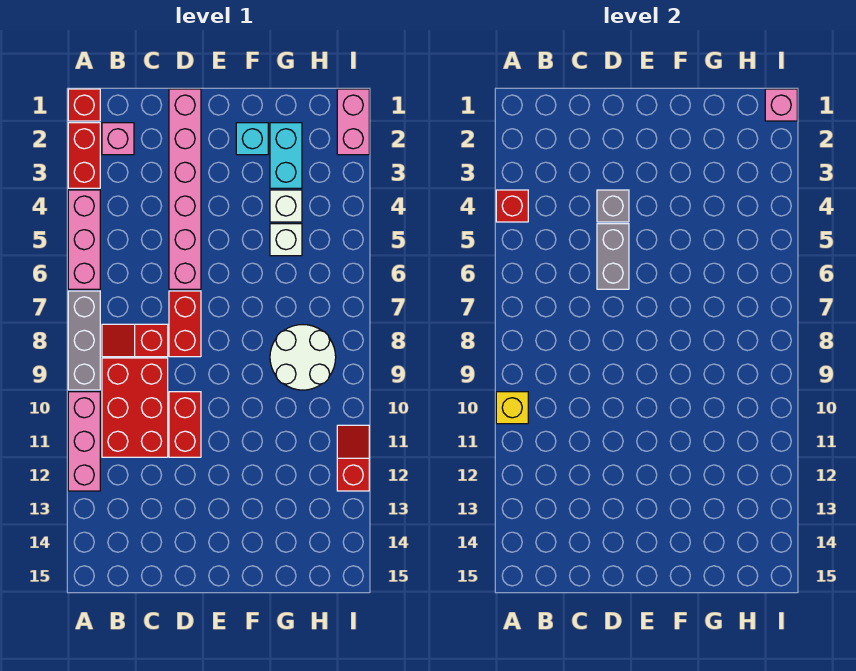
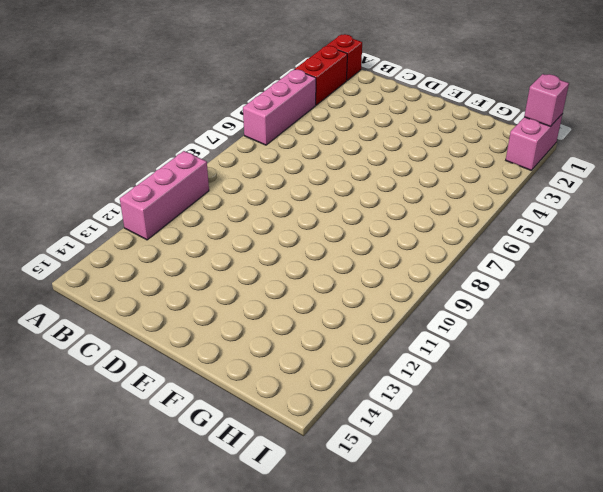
none -> grey 1x3 brick [68,291,100,390]
none -> pink 1x1 brick [102,123,134,155]
none -> red 1x2 slope [102,324,168,357]

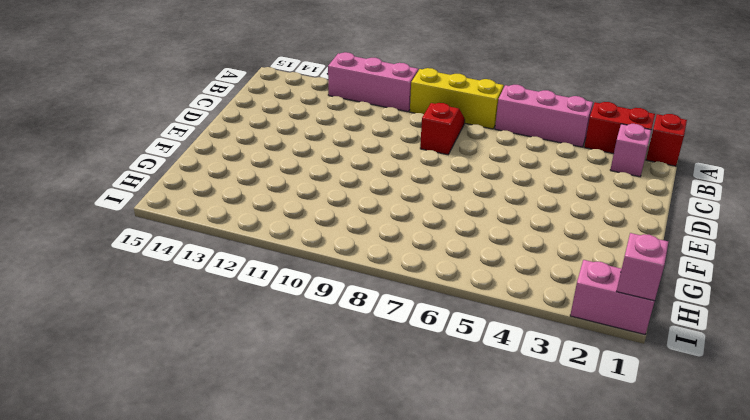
yellow 1x3 brick [410,68,504,129] -> grey 1x3 brick [68,291,100,390]
none -> red 2x3 brick [102,358,168,457]
none -> pink 1x6 brick [169,89,201,289]
none -> red 1x2 brick [169,291,201,357]

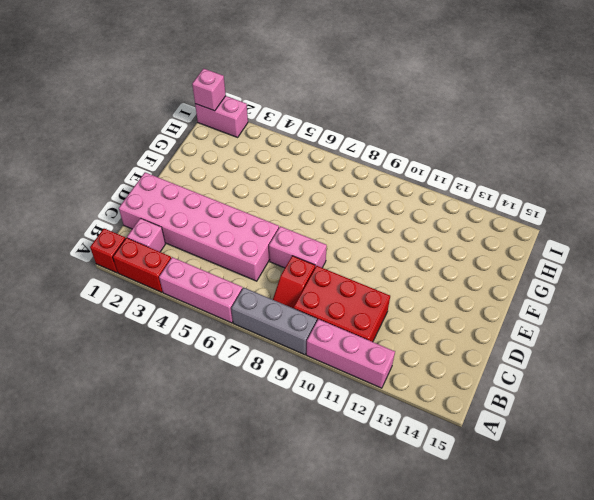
pink 2x6 brick [119,172,279,281] -> pink 1x6 brick [169,89,201,289]
pink 1x2 brick [269,226,327,268] -> red 1x2 brick [169,291,201,357]
none -> red 1x2 brick [169,392,201,457]
none -> cyan 1x1 brick [236,123,268,155]
none -> cyan 1x2 brick [270,123,302,188]

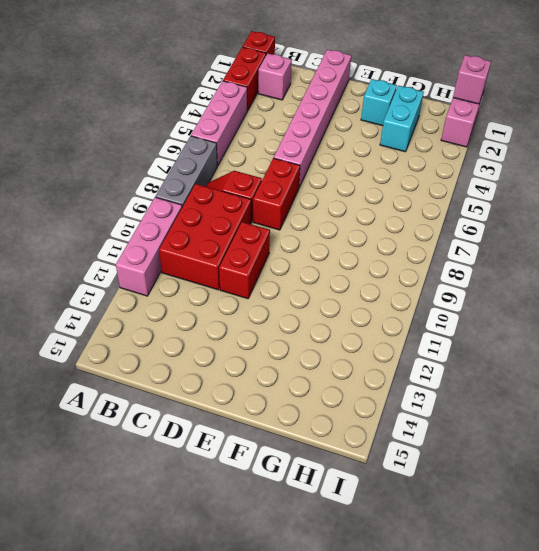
none -> white 1x1 brick [270,190,302,222]
none -> white 1x1 brick [270,224,302,256]
none -> white 2x2 round brick [270,325,336,390]

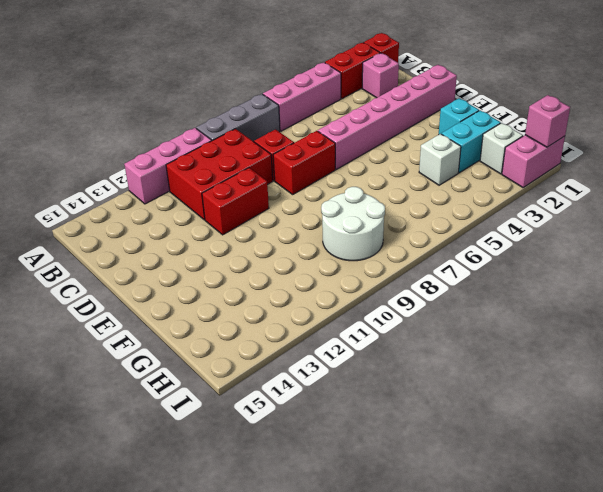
white 1x1 brick [480,123,523,174] -> white 1x1 brick moved to [270,224,302,256]
none -> red 1x2 slope [337,425,369,491]
none -> red 1x1 brick [496,190,528,222]
none -> yellow 1x1 brick [496,392,528,424]

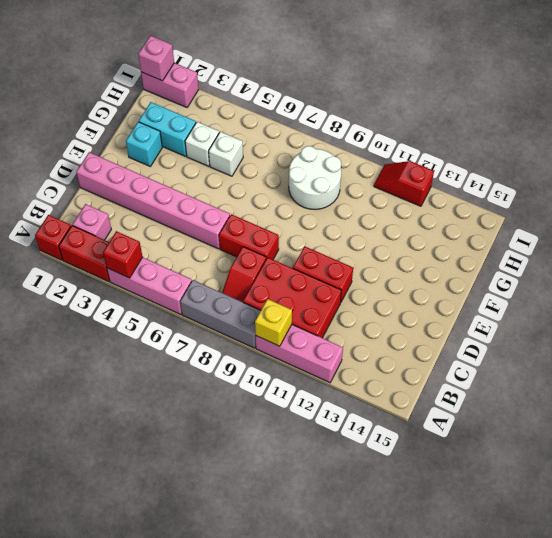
none -> grey 1x1 brick [597,190,629,222]
none -> grey 1x2 brick [597,224,629,289]

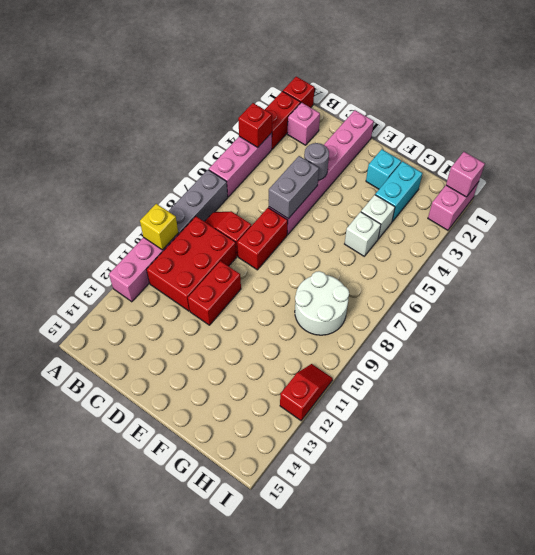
grey 1x1 round brick [304,143,329,180] -> grey 1x1 brick [597,190,629,222]

